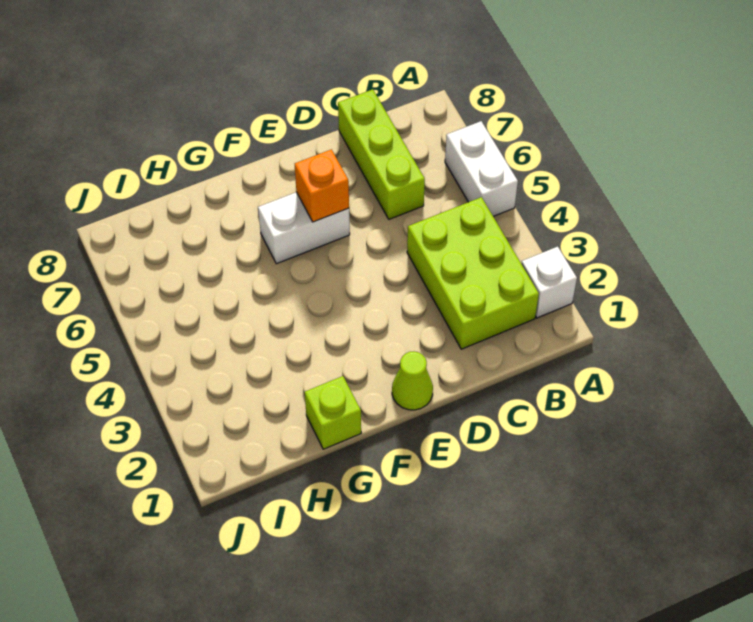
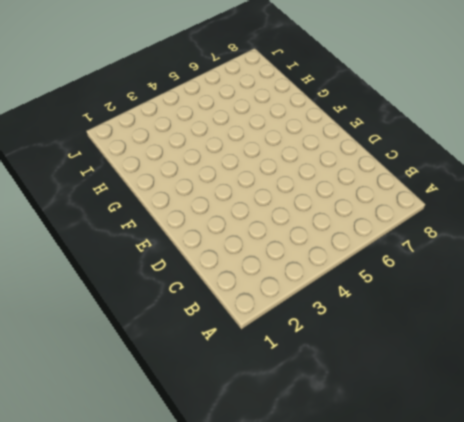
none -> white 1x1 brick [522,247,577,318]
none -> white 1x2 brick [445,121,518,216]

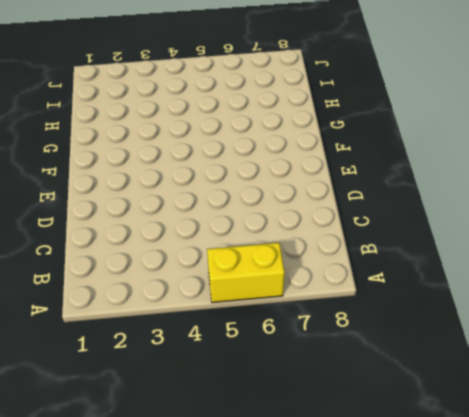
yellow 1x2 brick [207,243,285,302] -> white 1x2 brick [445,121,518,216]
none -> white 1x1 brick [522,247,577,318]
none -> lime 2x3 brick [407,197,539,349]

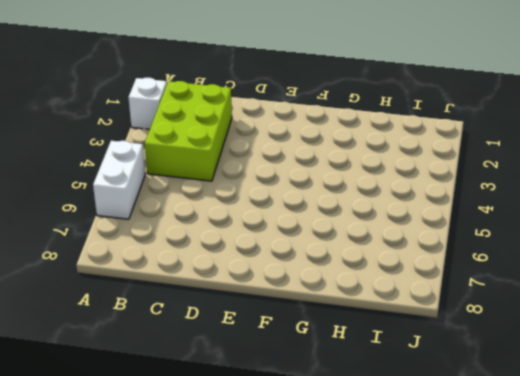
none -> lime 1x3 brick [338,89,425,219]
none -> lime 1x1 cone [392,351,433,410]

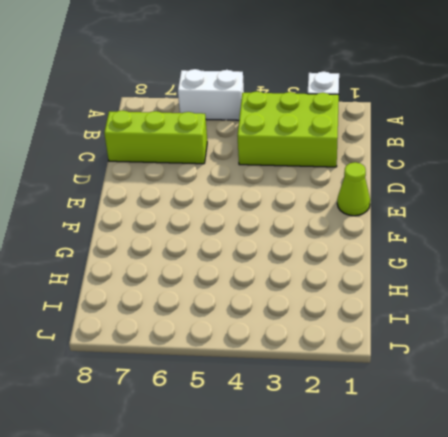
none -> white 1x2 brick [258,192,350,264]
none -> lime 1x1 brick [305,376,361,449]

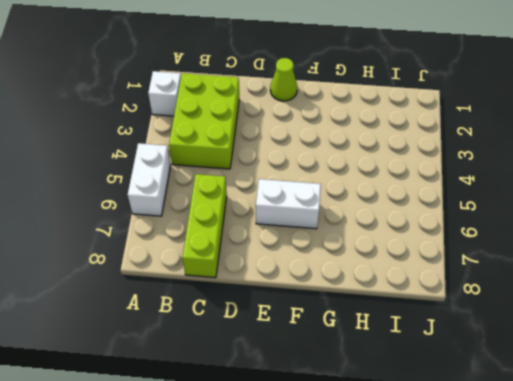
none -> lime 1x1 brick [305,376,361,449]
none -> orange 1x1 brick [295,149,349,222]

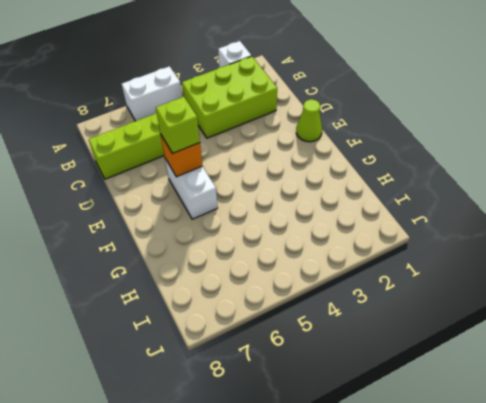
lime 1x1 brick [156,97,200,154] -> lime 1x1 brick moved to [305,376,361,449]

